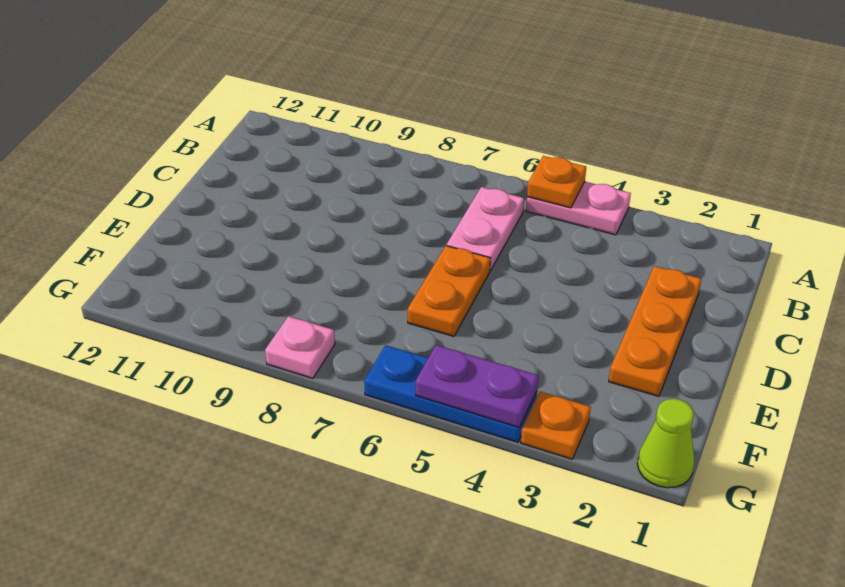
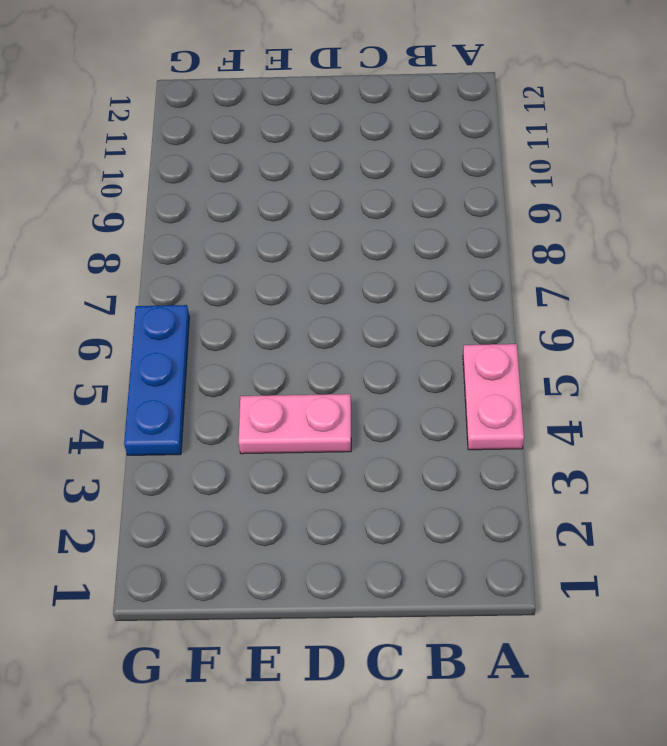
pink 1x2 plate [239,394,351,454] -> pink 1x2 plate moved to [447,187,524,270]
none -> orange 1x3 plate [609,266,701,396]
none -> orange 1x2 plate [408,246,490,336]

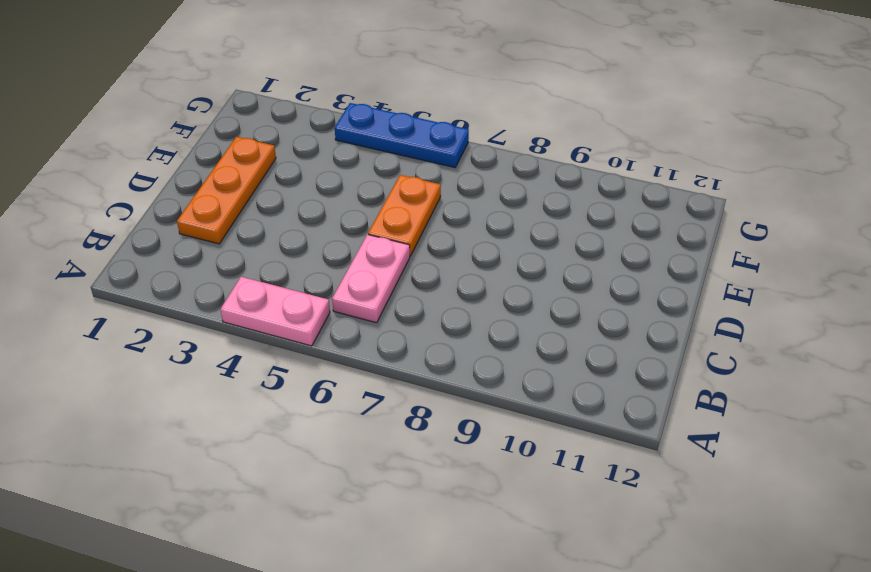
none -> lime 1x1 cone [638,399,694,488]
none -> orange 1x1 plate [521,392,591,459]

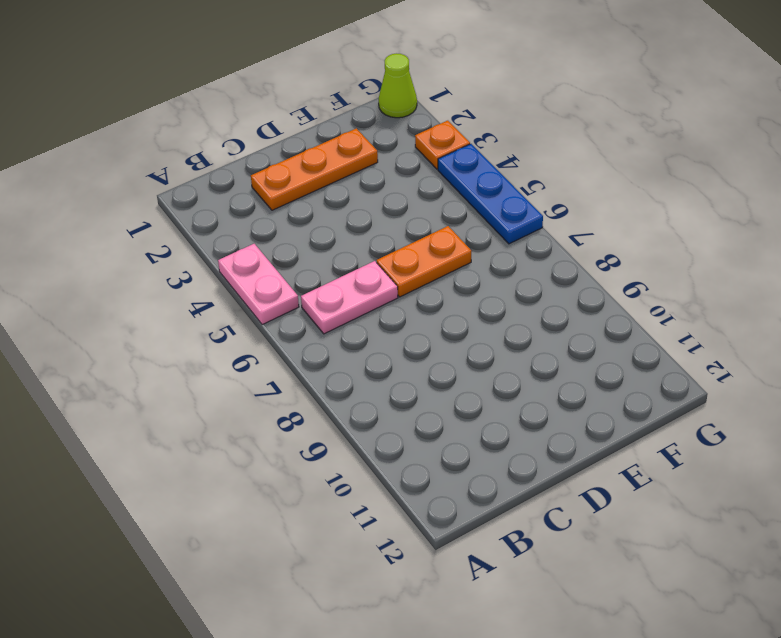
none -> pink 1x1 plate [265,316,335,378]
none -> orange 1x1 plate [527,156,586,208]

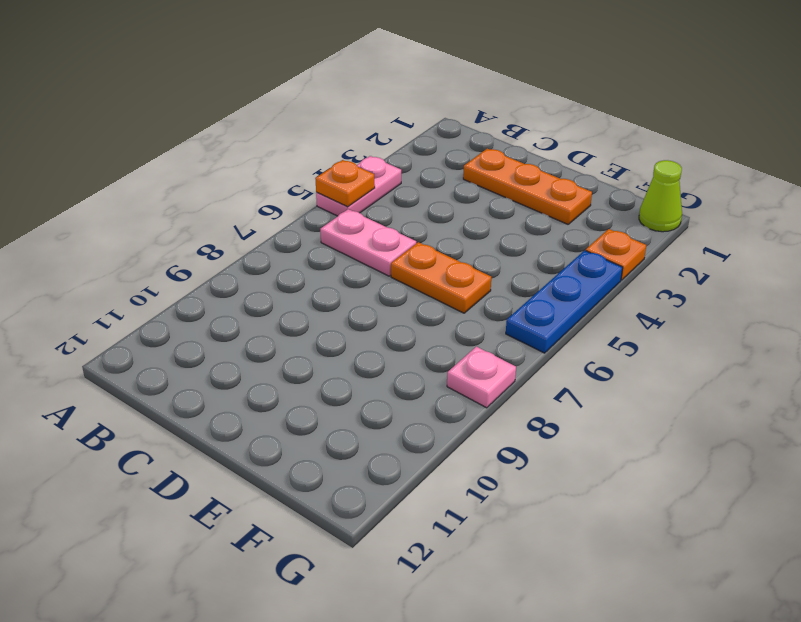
none -> purple 1x2 plate [416,345,538,427]

